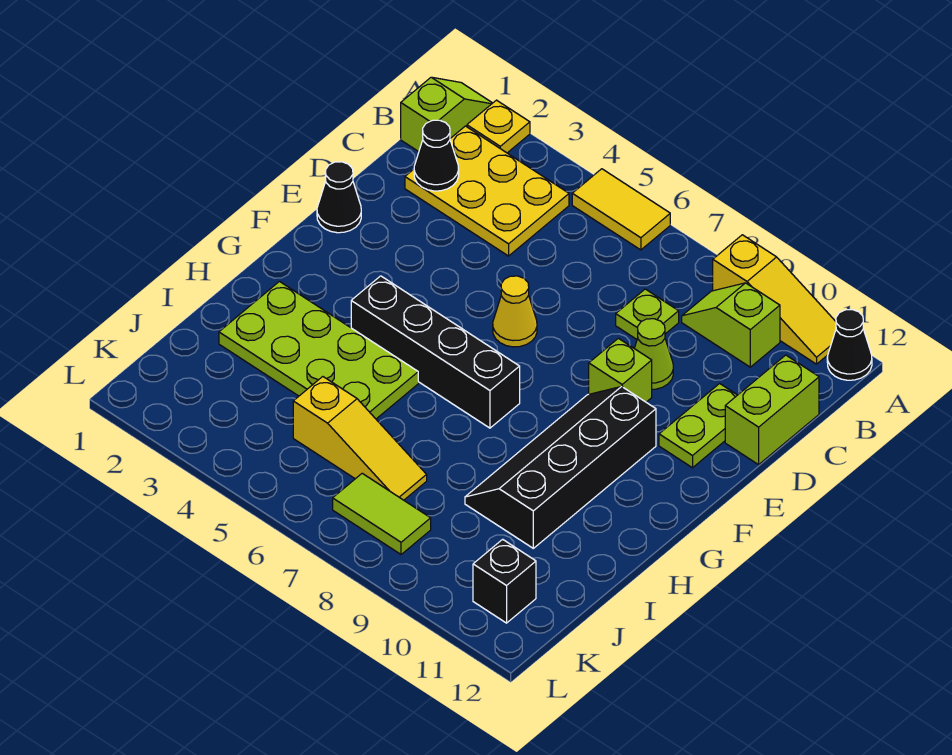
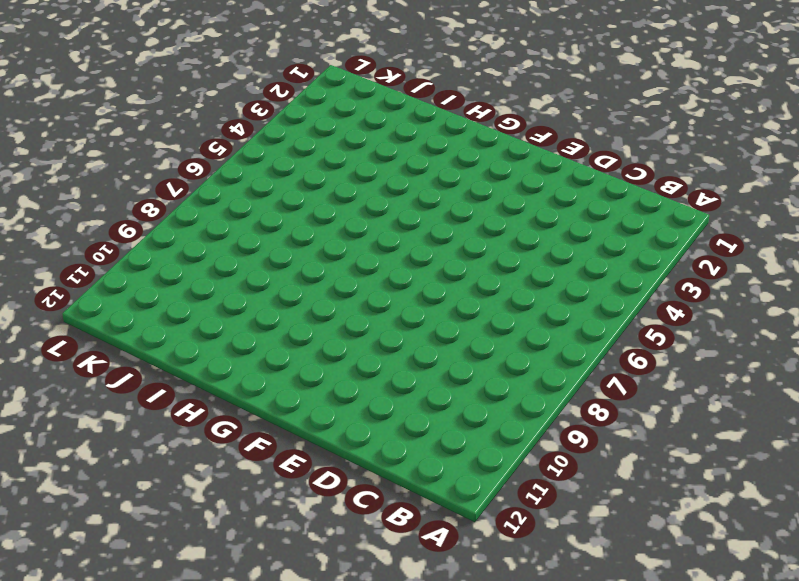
none -> lime 1x2 slope [401,77,492,152]
none -> yellow 1x1 plate [467,100,530,153]
none -> yellow 1x2 tile [572,169,670,250]

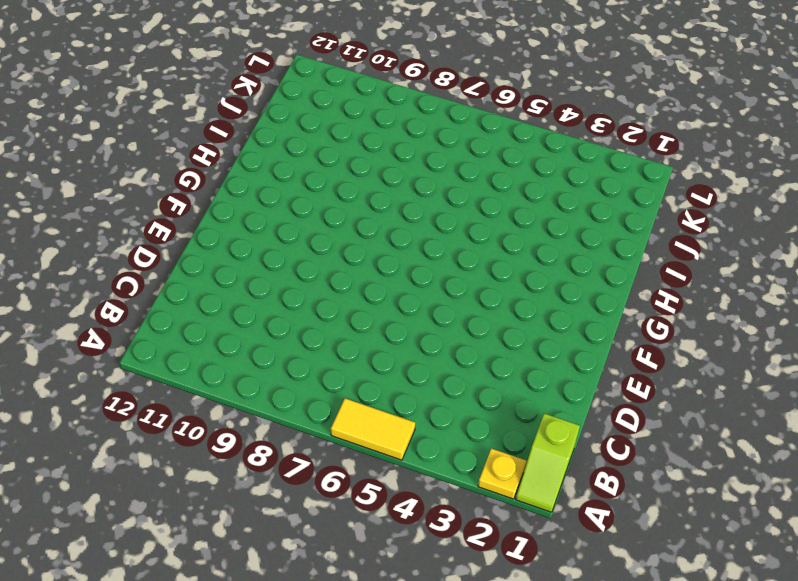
none -> yellow 1x3 slope [713,235,836,364]
none -> black 1x1 cone [827,310,872,380]
none -> yellow 2x3 plate [405,126,569,256]

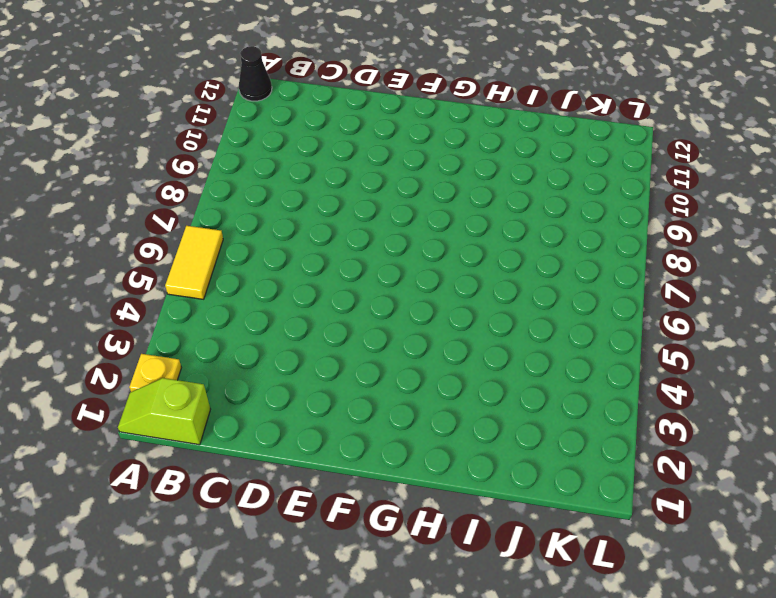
none -> yellow 1x3 slope [713,235,836,364]
none -> yellow 2x3 plate [405,126,569,256]
none -> lime 1x2 slope [682,283,780,367]

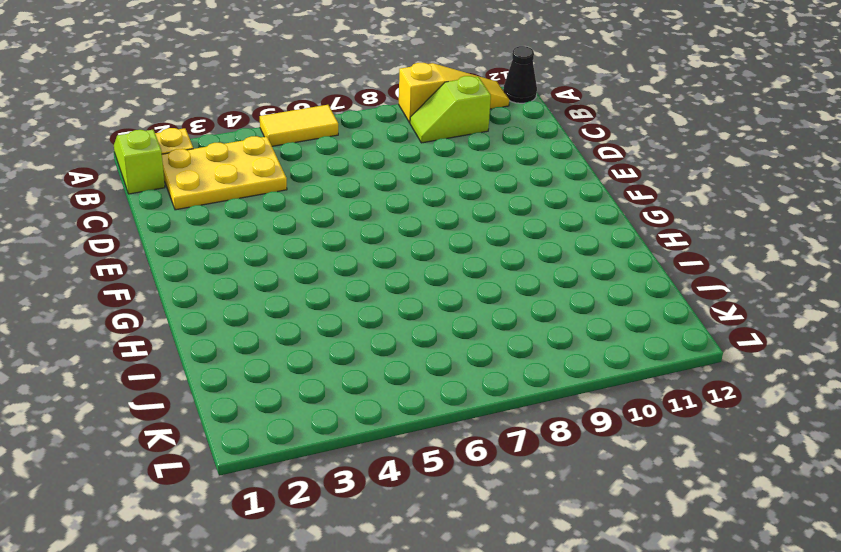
none -> lime 1x1 plate [616,289,679,339]
none -> lime 1x2 brick [725,355,819,465]
none -> lime 1x1 cone [634,319,673,389]

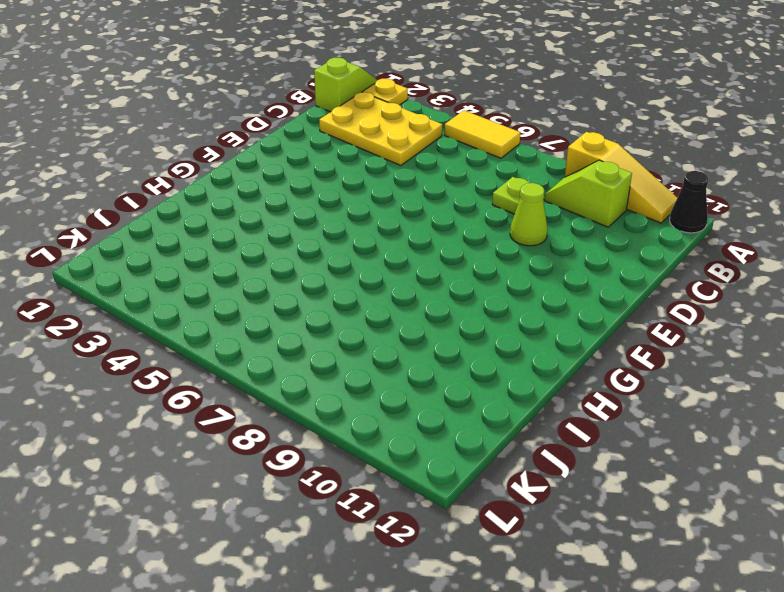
none -> lime 1x2 brick [725,355,819,465]
none -> lime 1x2 plate [659,384,737,468]
none -> black 1x1 cone [317,162,361,233]

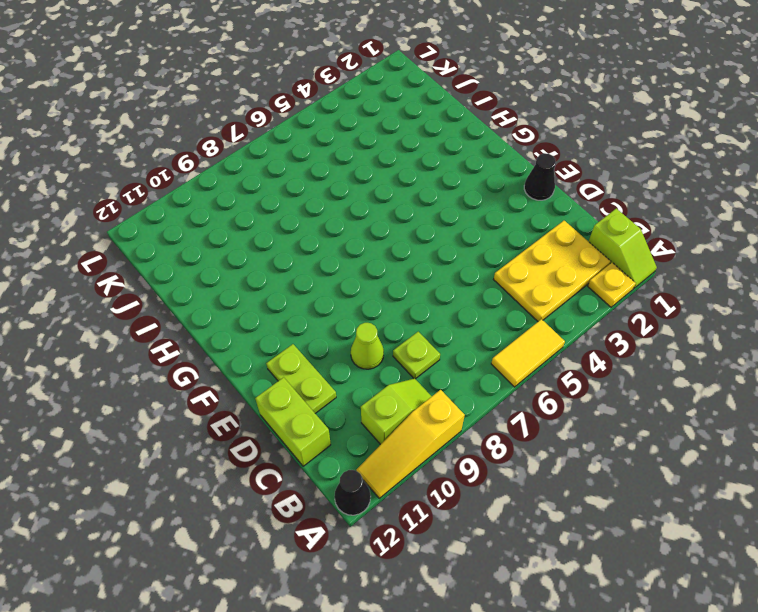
none -> yellow 1x1 cone [493,276,537,347]
none -> lime 1x1 brick [589,338,652,402]
none -> black 2x4 slope [465,387,656,548]

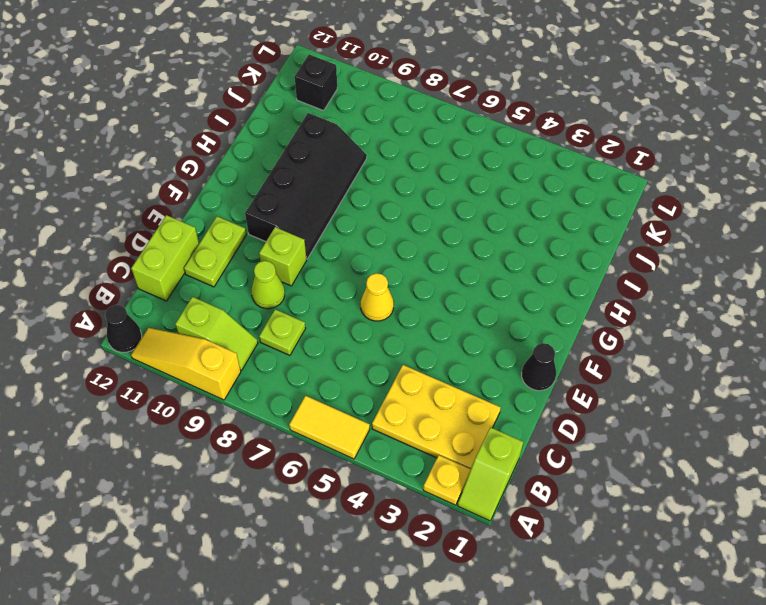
none -> black 1x4 brick [351,276,520,428]
none -> lime 2x4 plate [219,282,418,419]
none -> yellow 1x3 slope [293,377,427,500]

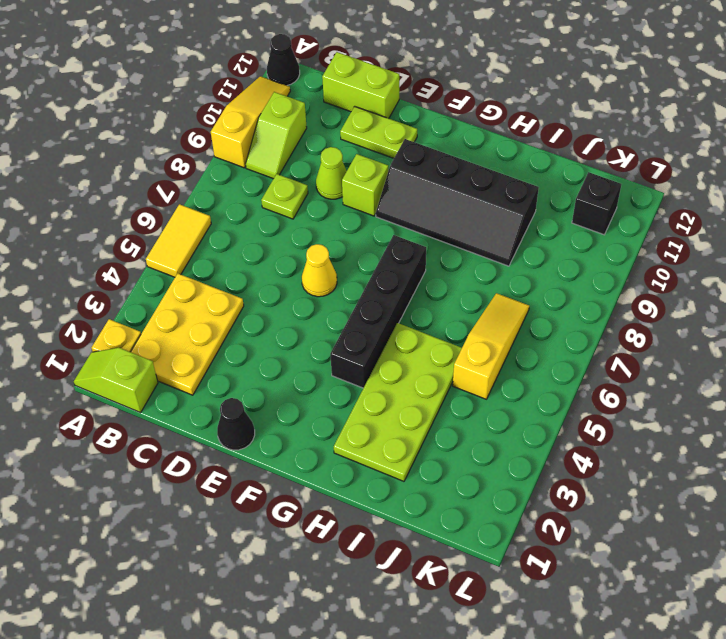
none -> lime 1x2 tile [333,473,431,554]
none -> black 1x1 cone [414,120,459,191]

